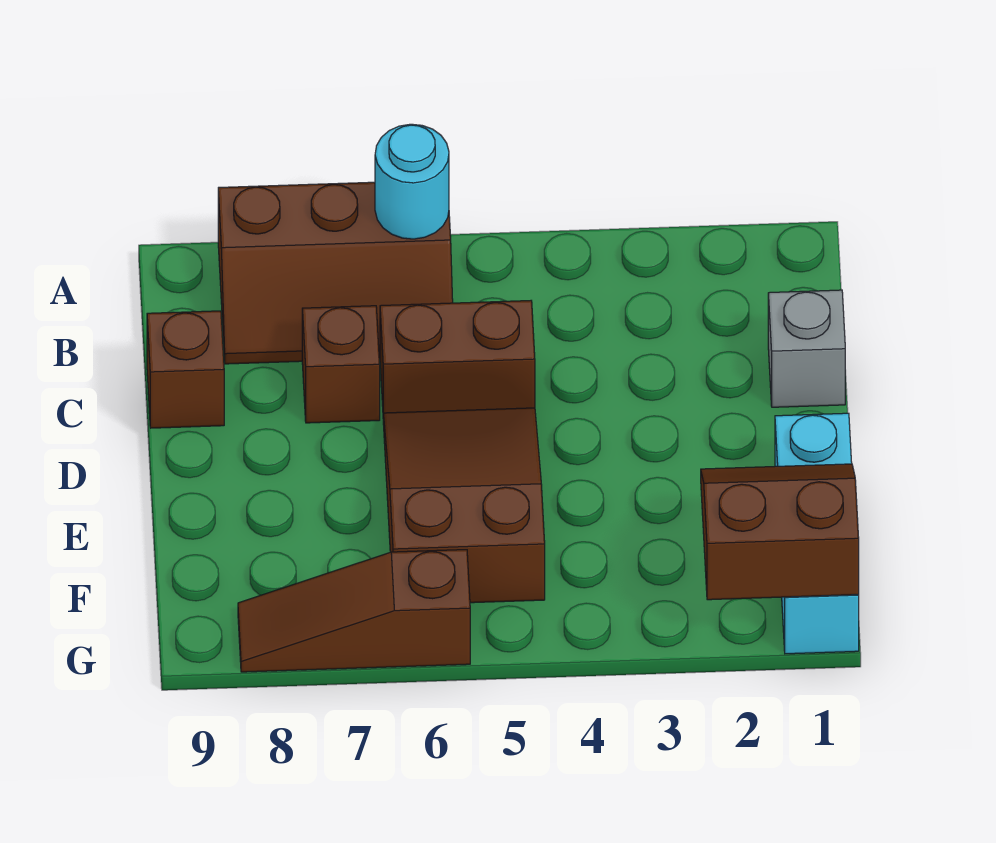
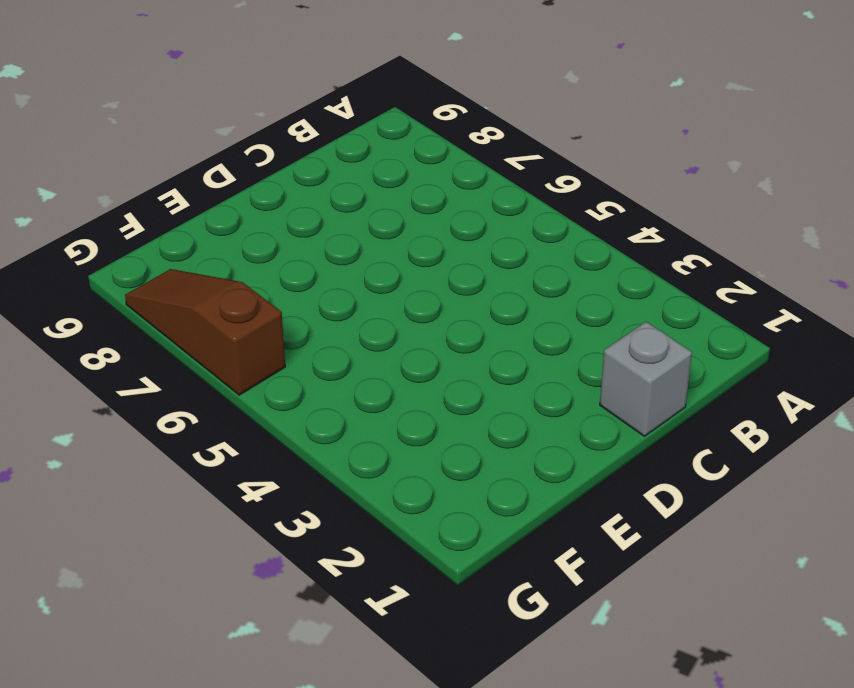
none -> brown 2x3 slope [218,182,453,364]
none -> brown 1x2 brick [380,301,535,413]

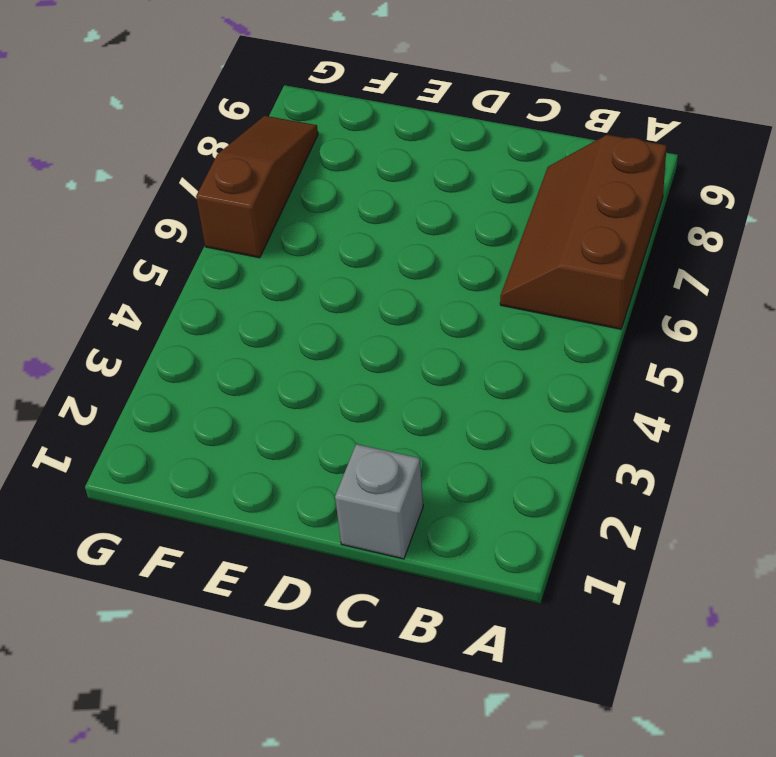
none -> brown 1x2 brick [380,301,535,413]
none -> brown 1x1 brick [302,306,380,423]

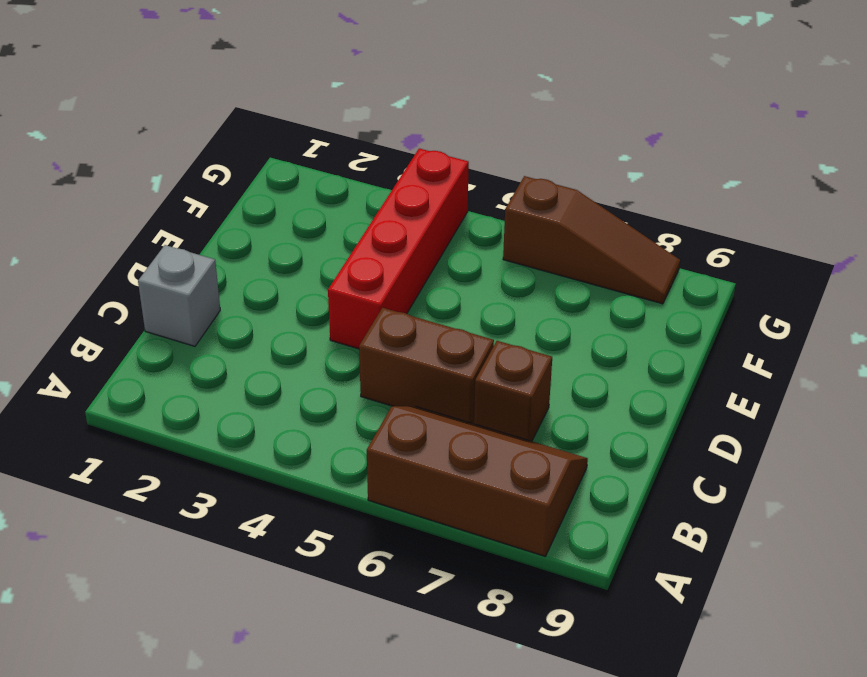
red 1x4 brick [328,148,469,349] -> none
none -> brown 1x1 brick [147,311,224,428]
none -> brown 2x3 slope [383,408,545,603]

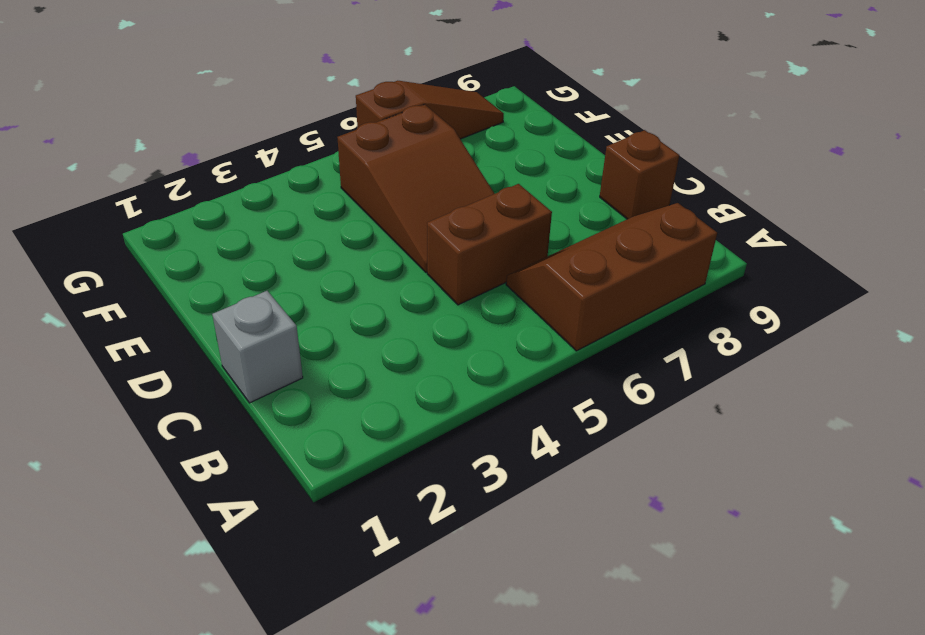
none -> brown 1x1 brick [302,306,380,423]
none -> cyan 1x3 brick [775,413,859,654]

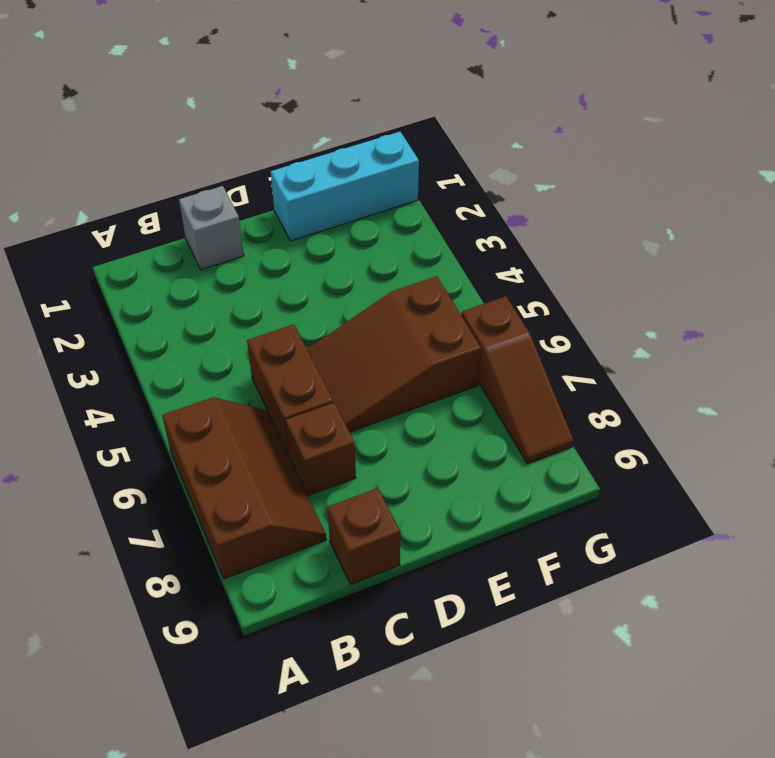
none -> cyan 1x1 round brick [375,124,449,239]
none -> brown 2x2 slope [701,464,859,600]

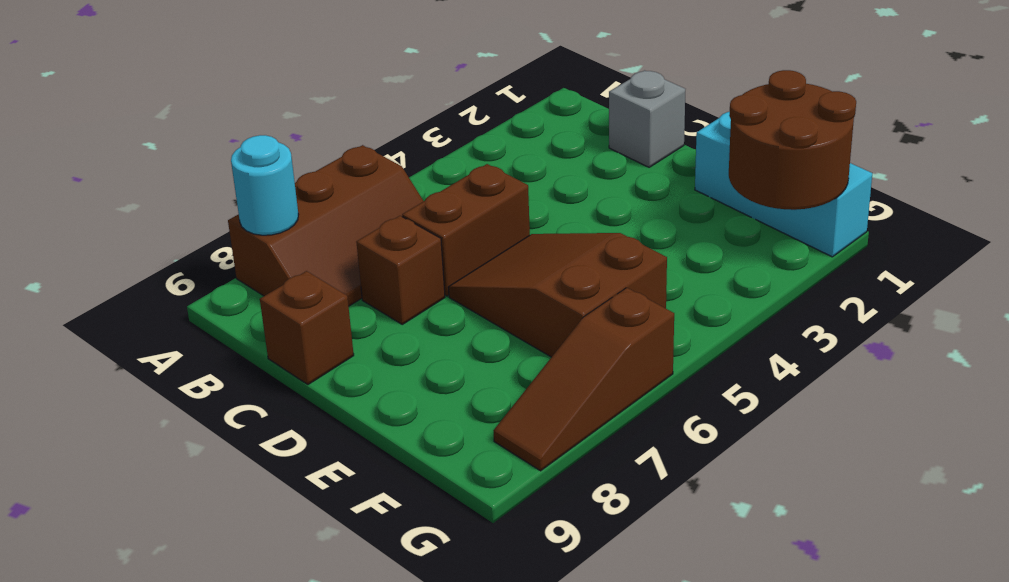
cyan 1x1 round brick [231,135,298,235] -> cyan 1x1 round brick moved to [375,124,449,239]
brown 2x2 round brick [729,70,856,210] -> brown 2x2 slope [701,464,859,600]

